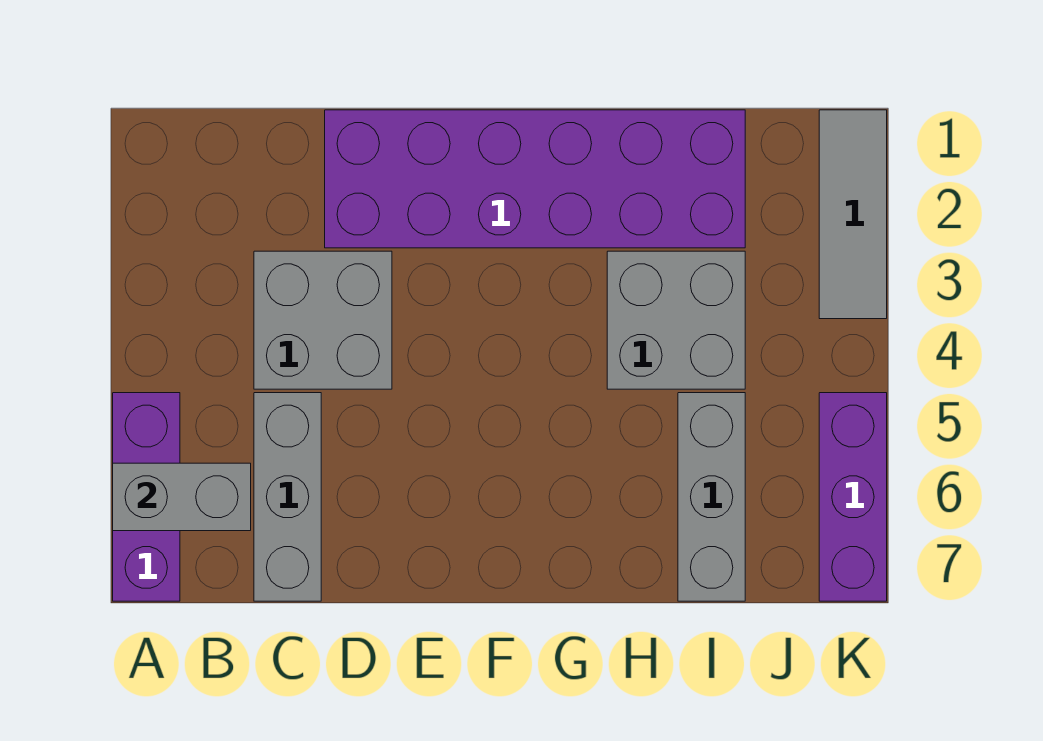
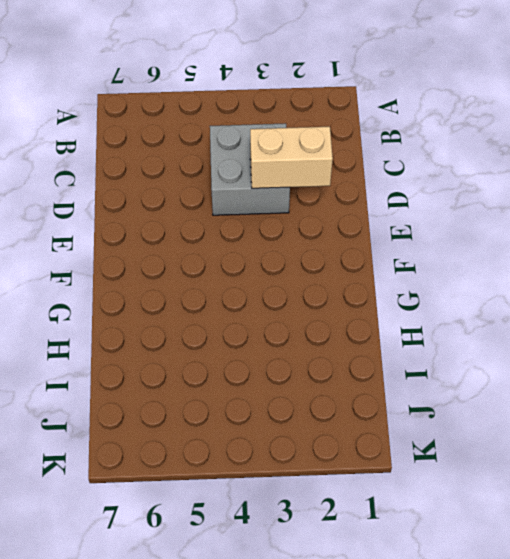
tan 1x2 brick [250,127,333,188] -> none
none -> purple 1x3 brick [113,393,180,601]
none -> grey 1x3 brick [254,393,321,601]

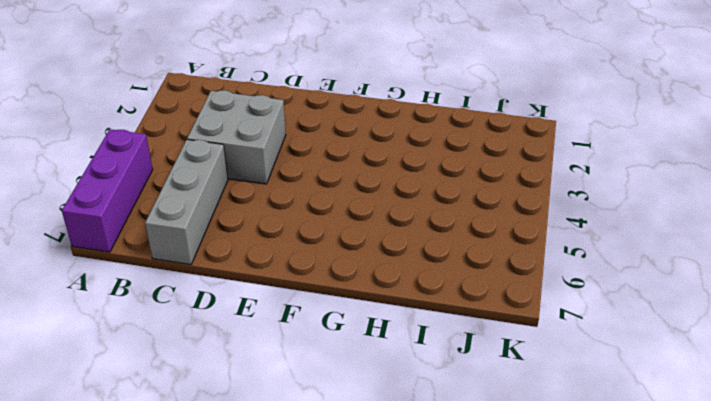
none -> purple 2x6 brick [325,110,745,248]
none -> grey 2x2 brick [607,251,745,389]

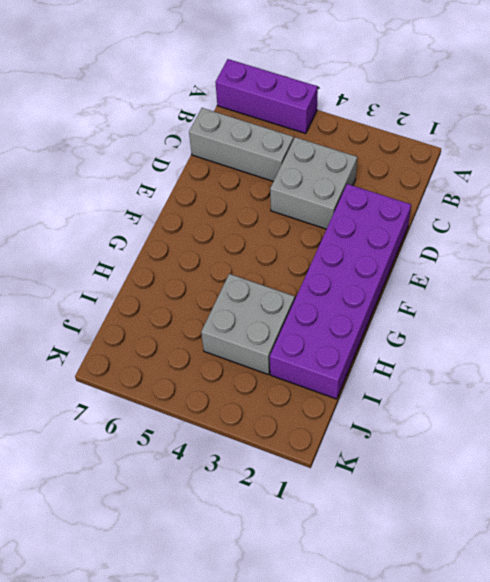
none -> grey 1x3 brick [678,393,745,601]
none -> grey 1x3 tile [819,110,887,319]

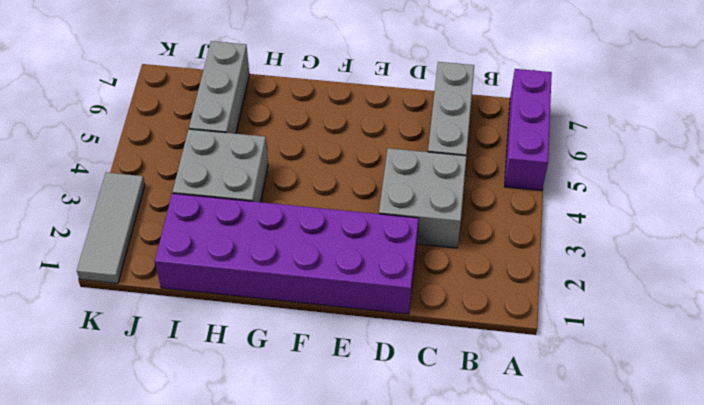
none -> purple 1x3 brick [819,393,887,601]
none -> grey 1x2 brick [113,463,251,531]

